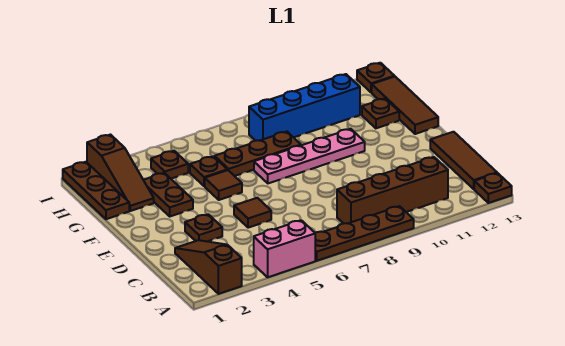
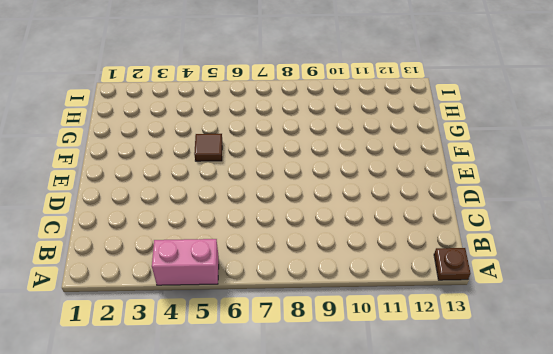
none -> brown 1x3 slope [175,240,242,294]
none -> brown 1x4 plate [315,206,414,261]
none -> brown 1x4 brick [337,157,448,224]

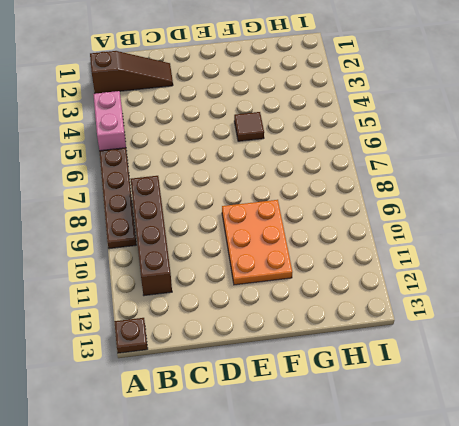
orange 2x3 plate [222,200,292,285] -> pink 1x4 plate [254,129,365,183]
none -> brown 1x3 tile [430,132,497,189]
none -> brown 1x1 plate [185,214,222,242]
none -> brown 1x1 tile [234,198,271,228]

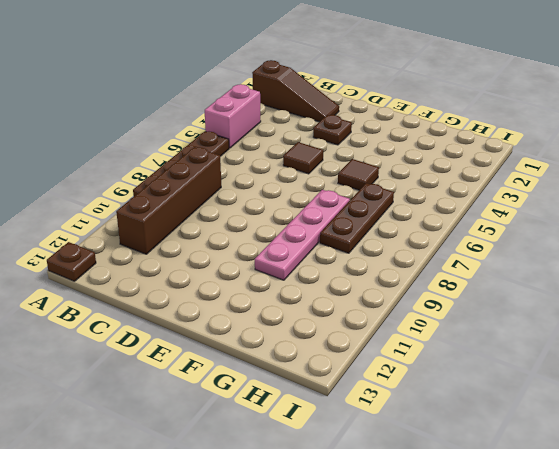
none -> brown 1x3 tile [430,132,497,189]
none -> brown 1x2 plate [144,173,193,216]
none -> brown 1x3 tile [372,76,438,134]

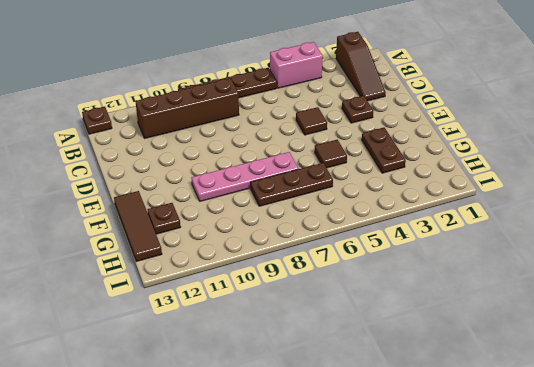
none -> brown 1x3 tile [430,132,497,189]
none -> brown 1x3 plate [63,162,129,219]
none -> brown 1x3 slope [87,135,154,211]

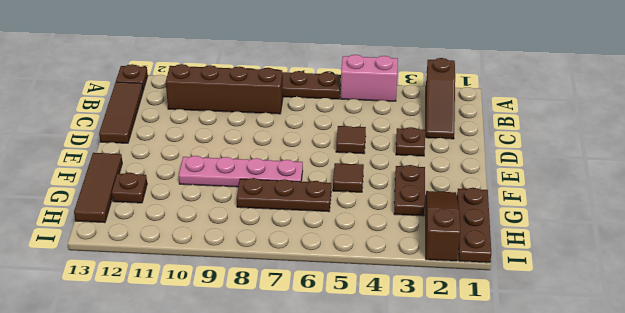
none -> brown 1x1 plate [190,156,227,186]
none -> brown 1x1 plate [151,151,188,179]
none -> blue 1x4 brick [249,74,360,141]

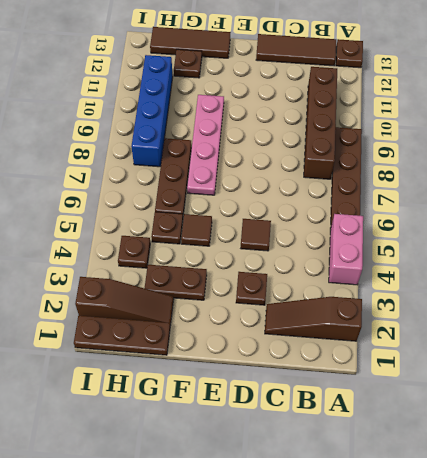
none -> brown 1x1 plate [357,63,394,93]

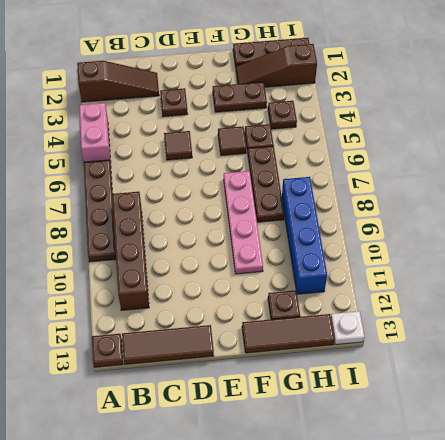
white 1x1 plate [331,311,364,345] -> brown 1x1 plate [357,63,394,93]

